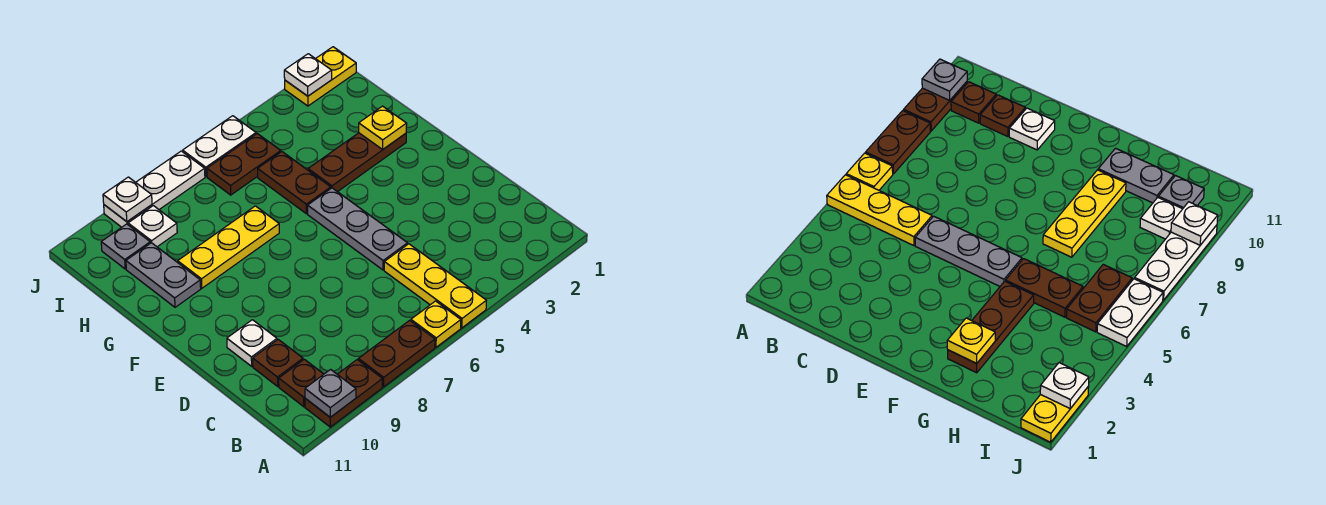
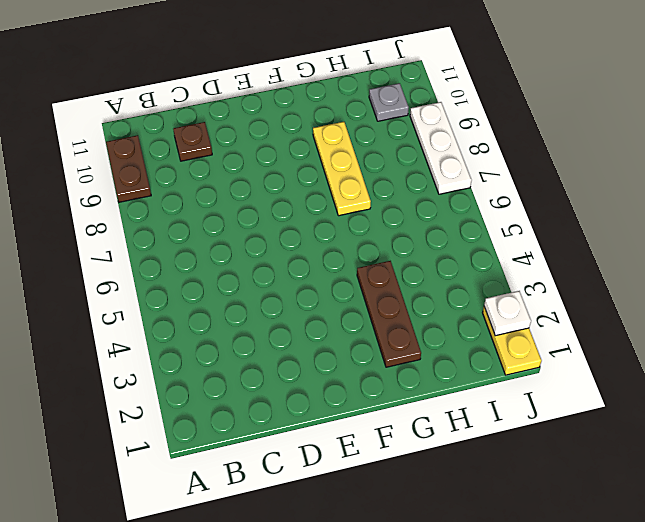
none -> yellow 1x3 plate [384,244,486,328]
none -> yellow 1x1 plate [411,301,461,347]
none -> brown 1x2 plate [358,320,435,387]

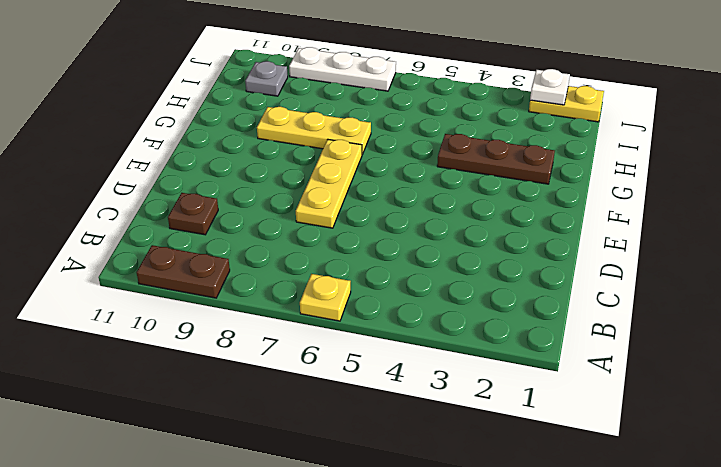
yellow 1x3 plate [296,140,362,228] -> yellow 1x3 plate moved to [384,244,486,328]
none -> brown 1x2 plate [358,320,435,387]
none -> brown 1x1 plate [279,359,324,407]
none -> grey 1x3 plate [308,188,408,270]

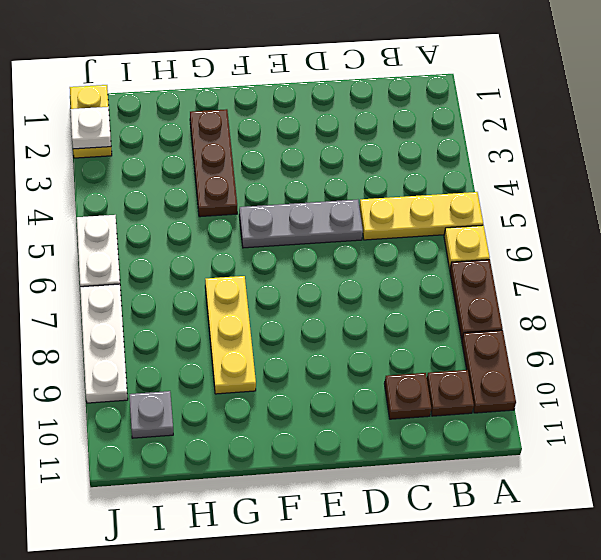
none -> white 1x1 plate [227,320,277,366]
none -> brown 1x2 plate [258,152,331,214]
none -> grey 1x2 plate [126,243,201,307]

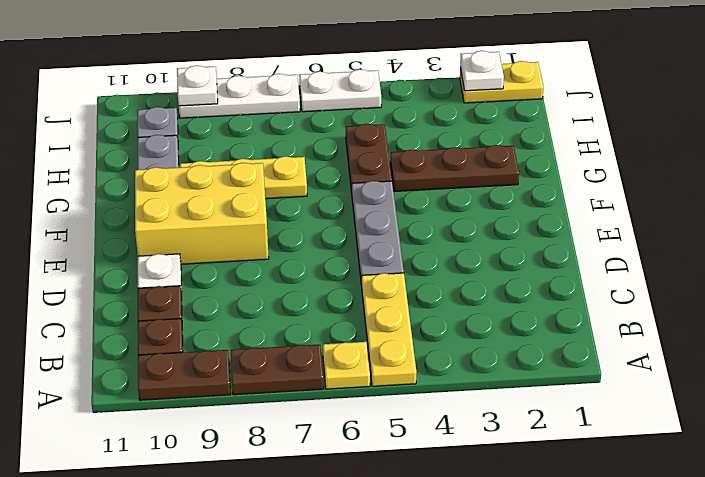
yellow 2x3 brick [135,163,269,264] -> none
none -> brown 1x2 plate [207,134,281,195]
none -> white 1x1 plate [128,206,177,247]
none -> grey 1x1 plate [305,369,356,417]

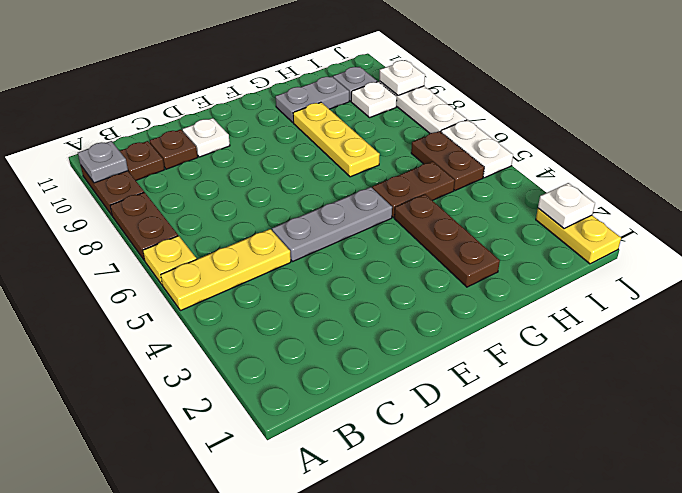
none -> yellow 1x1 plate [359,106,407,150]

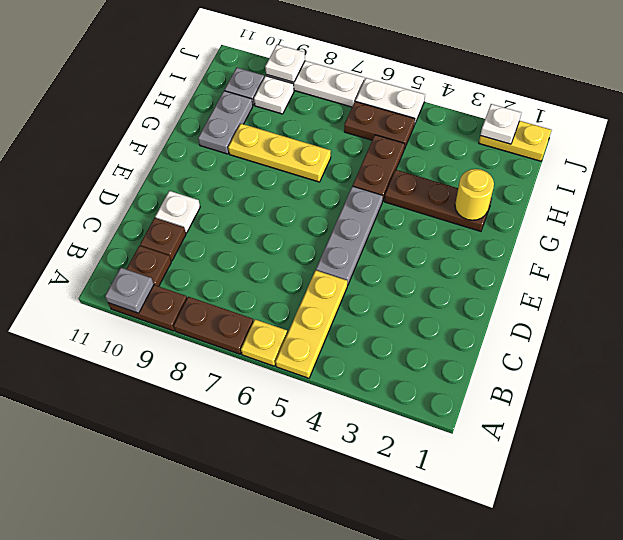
yellow 1x1 round brick [455,169,494,220] -> yellow 1x1 plate [359,106,407,150]

